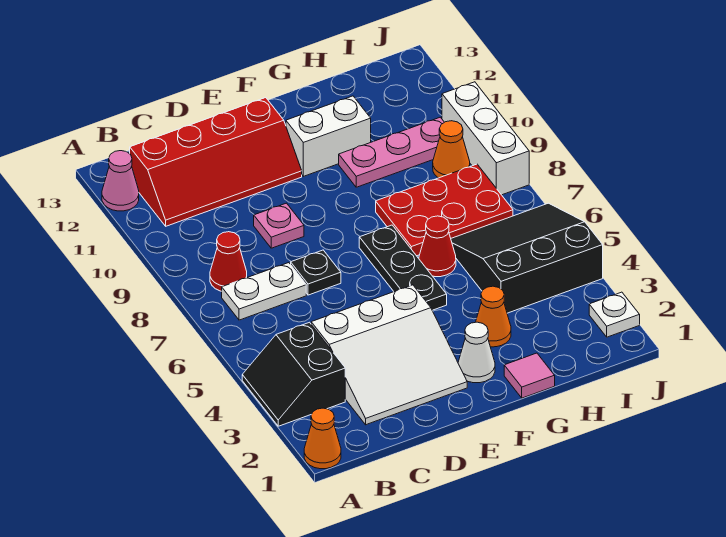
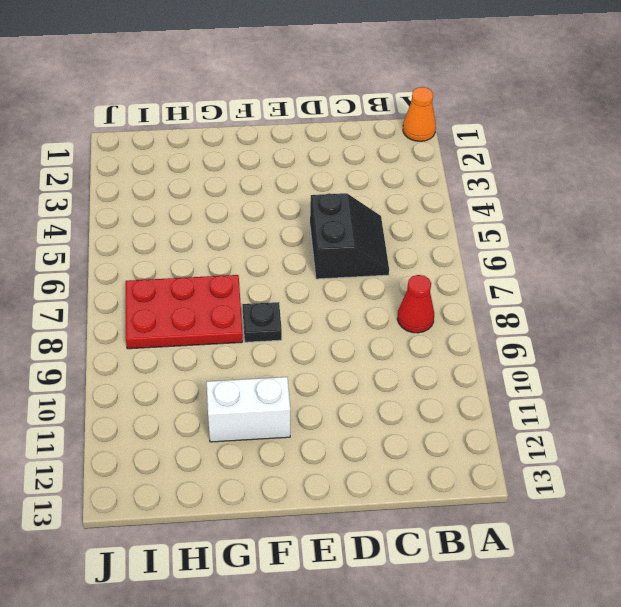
black 2x2 slope [310,193,389,279] -> black 2x2 slope moved to [242,322,345,426]
black 1x1 plate [242,302,282,342] -> black 1x1 plate moved to [291,250,341,295]
none -> pink 1x1 cone [102,151,139,211]
none -> white 1x2 plate [222,263,306,320]
none -> red 2x4 slope [130,98,302,226]

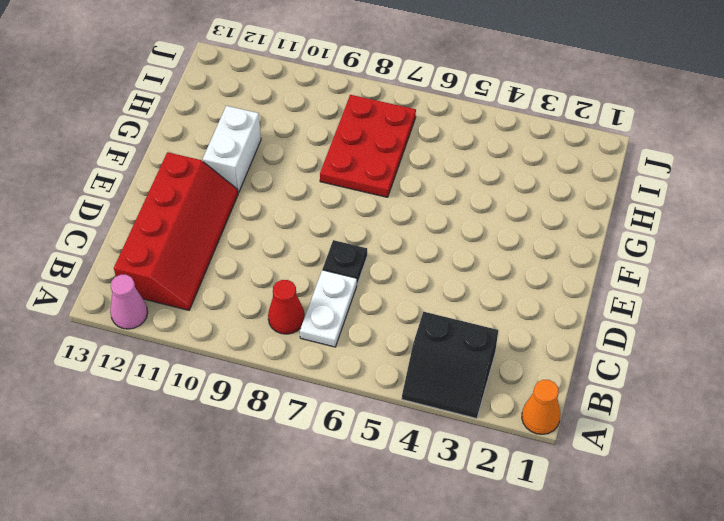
none -> white 3x3 slope [311,285,467,425]
none -> pink 1x1 plate [254,203,304,248]
none -> white 1x1 cone [458,322,495,383]

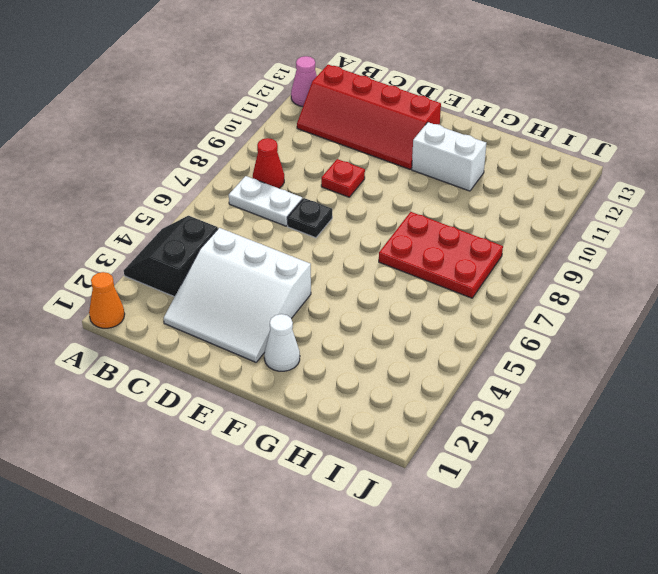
red 1x1 plate [321,159,365,197] -> pink 1x1 plate [254,203,304,248]
none -> black 1x3 plate [359,225,447,310]
none -> pink 1x1 tile [504,353,555,398]
none -> orange 1x1 cone [476,286,511,347]

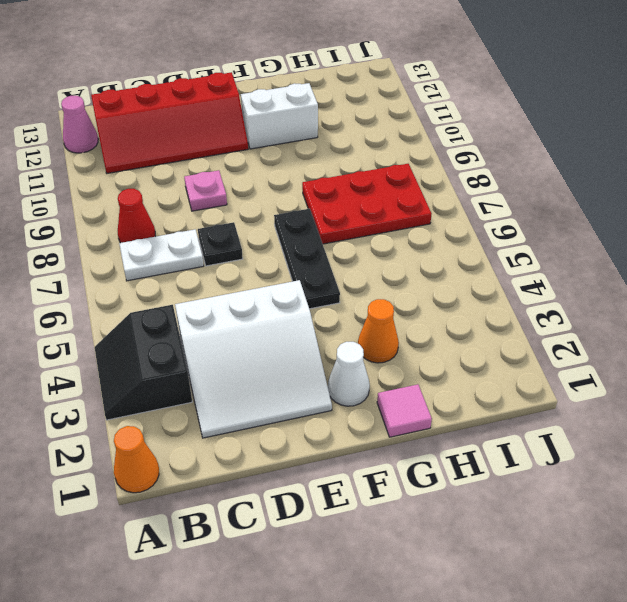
none -> red 1x1 cone [419,216,456,277]
none -> pink 1x3 plate [339,117,444,187]
none -> black 3x3 slope [451,203,603,313]

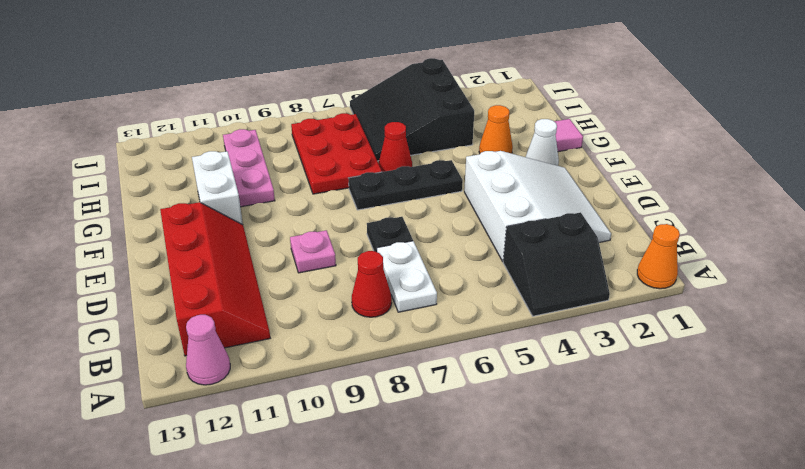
none -> orange 1x1 cone [433,121,470,178]
none -> white 1x1 plate [589,292,640,337]
none -> white 1x3 brick [442,82,529,195]

